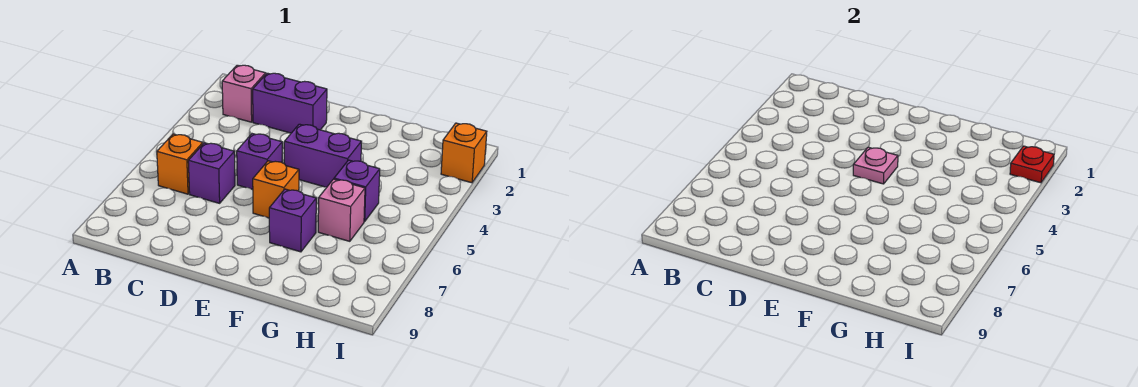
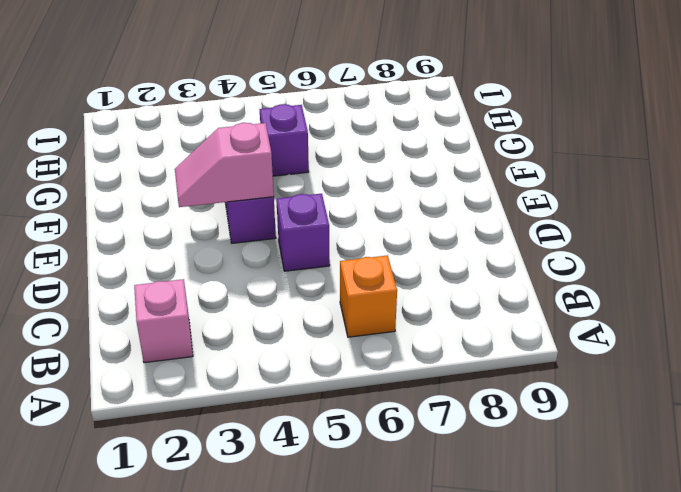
pink 1x2 slope [175,123,274,207] -> pink 1x1 plate [853,147,898,184]
none -> purple 1x2 brick [253,73,327,133]
none -> purple 1x1 brick [188,143,235,203]
none -> orange 1x1 brick [253,161,299,218]

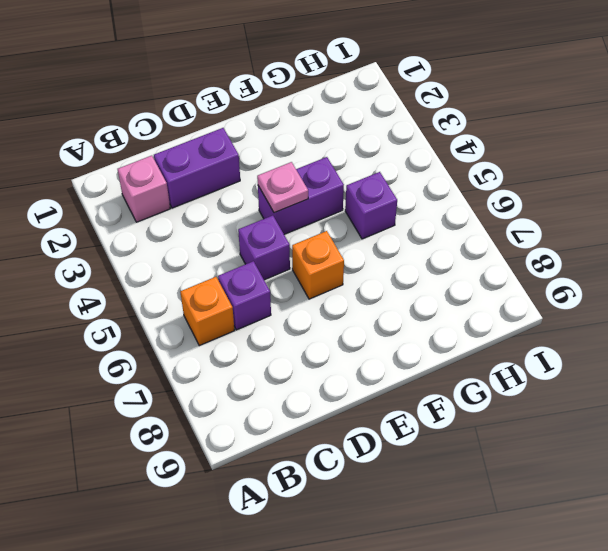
none -> purple 1x1 brick [269,189,316,252]
none -> pink 1x1 brick [318,179,365,241]
none -> orange 1x1 brick [441,123,487,183]

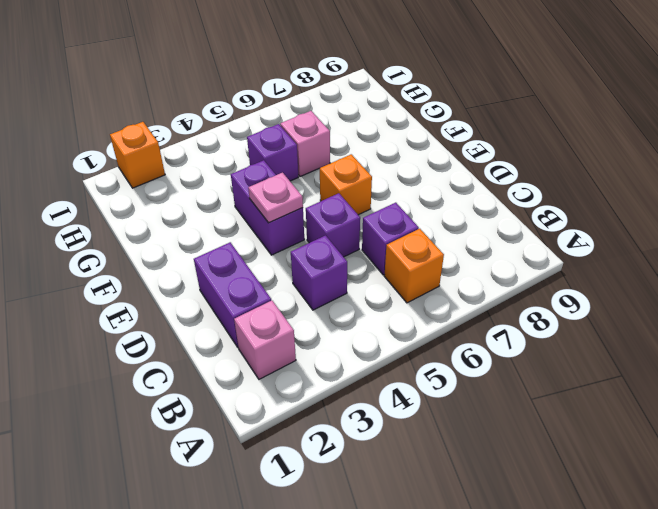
purple 1x1 brick [291,236,347,310] -> purple 1x1 brick moved to [269,189,316,252]
none -> red 1x1 plate [1010,146,1054,183]

